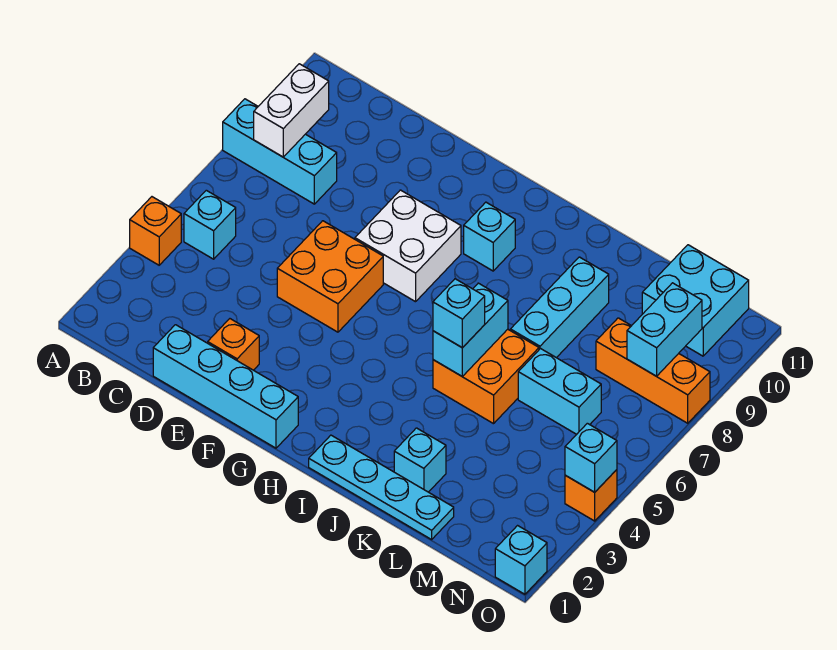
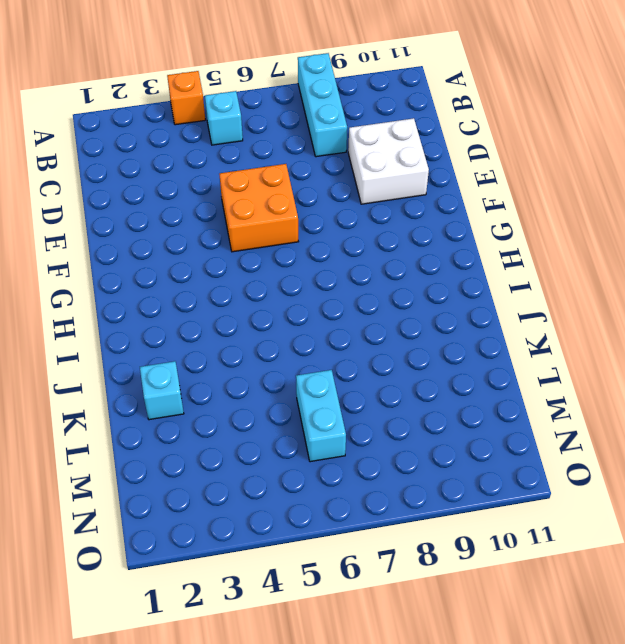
white 2x2 brick [348,118,429,204] -> white 2x2 brick moved to [355,190,461,302]
none -> cyan 1x4 brick [153,325,298,448]
none -> orange 1x1 brick [208,319,259,370]
none -> cyan 1x1 brick [464,202,515,271]

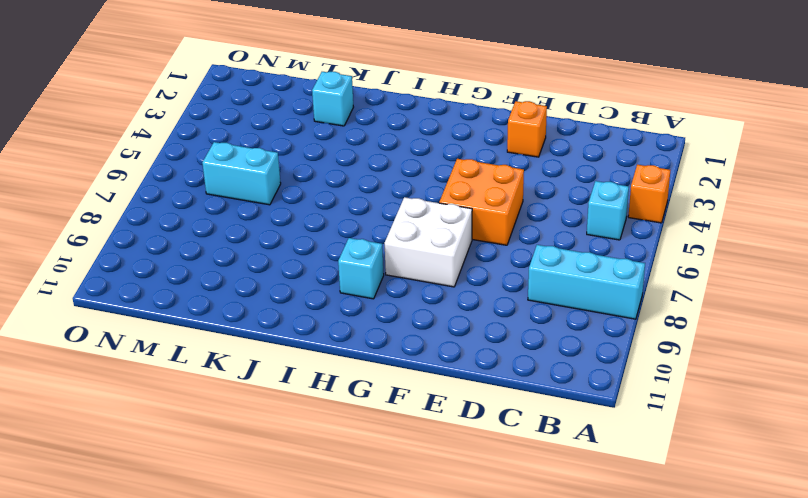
none -> cyan 1x4 brick [153,325,298,448]
none -> cyan 1x4 plate [309,435,454,539]
none -> orange 2x2 brick [433,329,539,424]

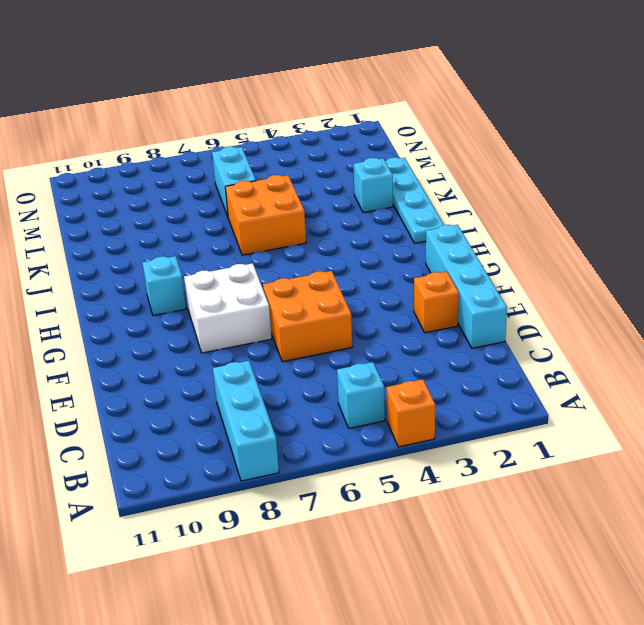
none -> cyan 1x3 brick [510,257,609,358]
none -> orange 1x3 brick [596,318,710,423]
none -> cyan 2x2 brick [642,245,749,356]

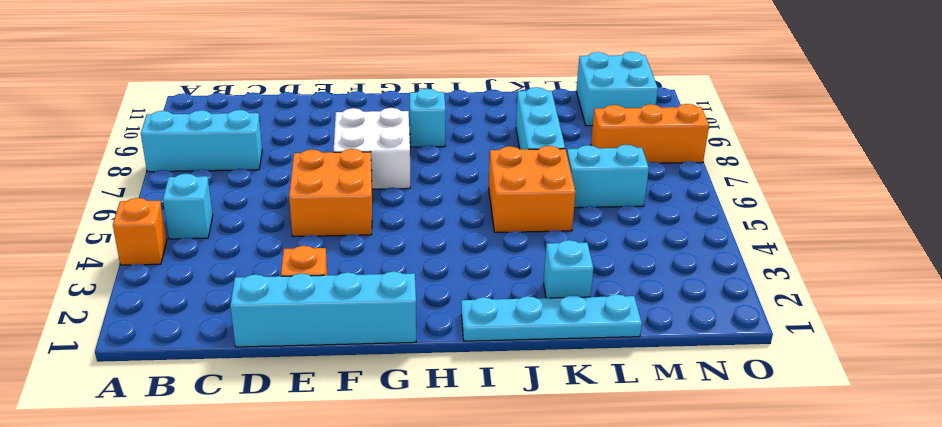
none -> cyan 1x1 brick [495,526,547,594]
none -> orange 1x1 brick [565,470,617,521]
none -> white 1x2 brick [254,64,329,157]

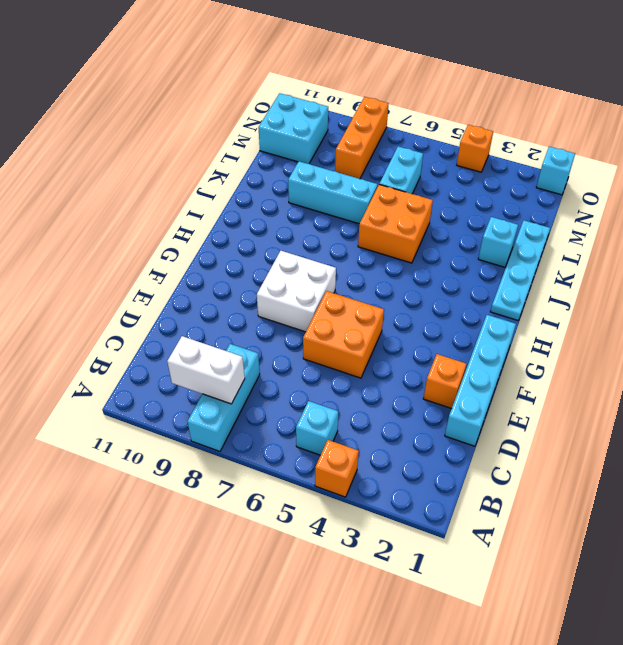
none -> cyan 1x1 brick [464,202,515,271]
none -> cyan 1x2 brick [433,283,508,376]
none -> cyan 1x2 brick [627,283,702,376]

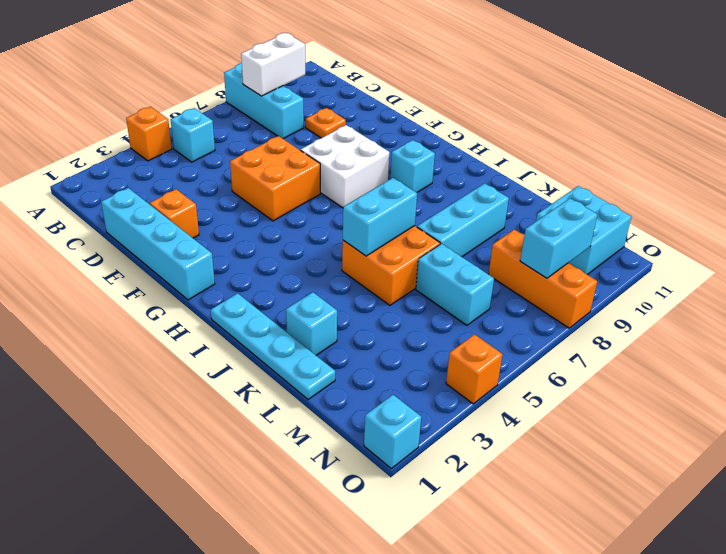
orange 1x1 plate [306,108,346,138] -> none
none -> cyan 1x1 brick [565,423,617,492]
none -> cyan 1x1 brick [433,279,485,348]

